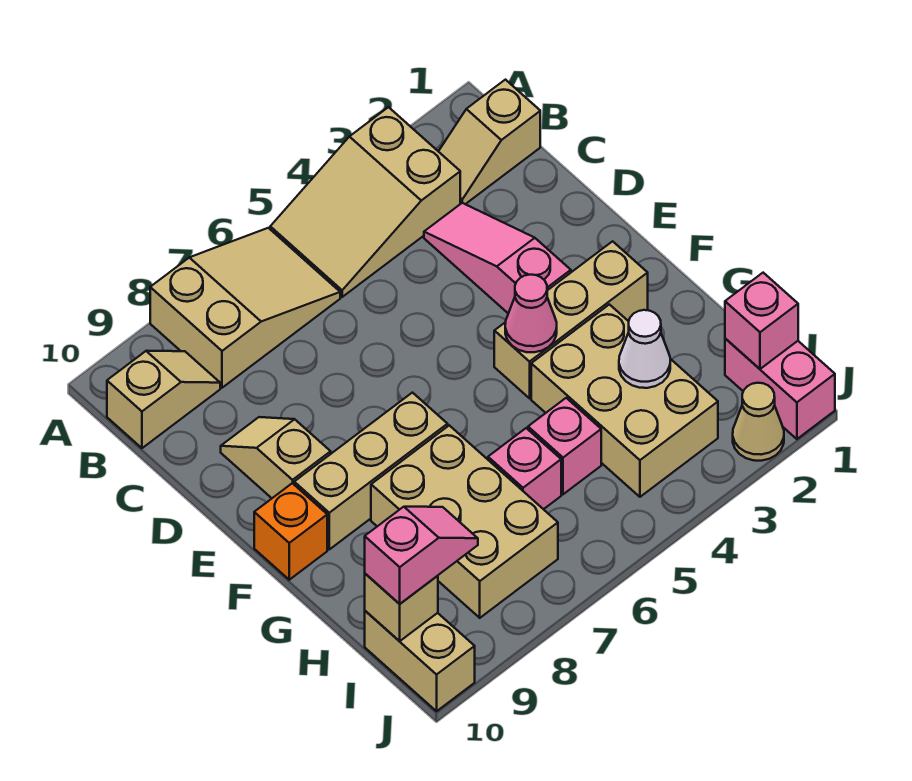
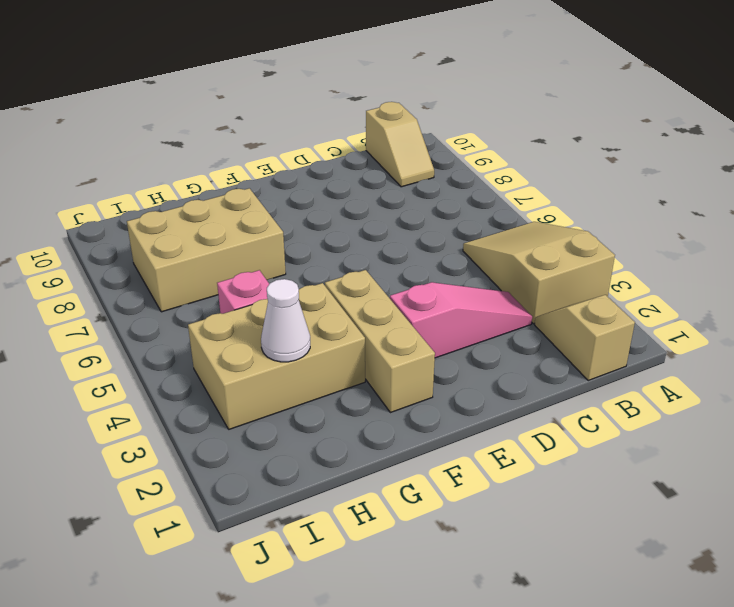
none -> tan 2x3 slope [150,228,340,388]
none -> tan 1x2 slope [221,417,331,498]
none -> tan 1x3 brick [294,393,448,549]

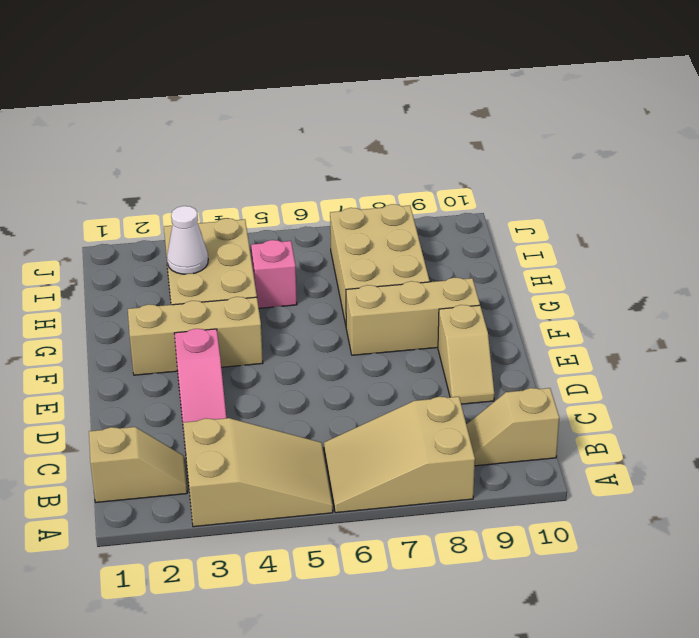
none -> orange 1x1 brick [254,483,327,580]
none -> pink 1x1 brick [488,428,561,509]
none -> pink 1x2 brick [725,339,835,439]

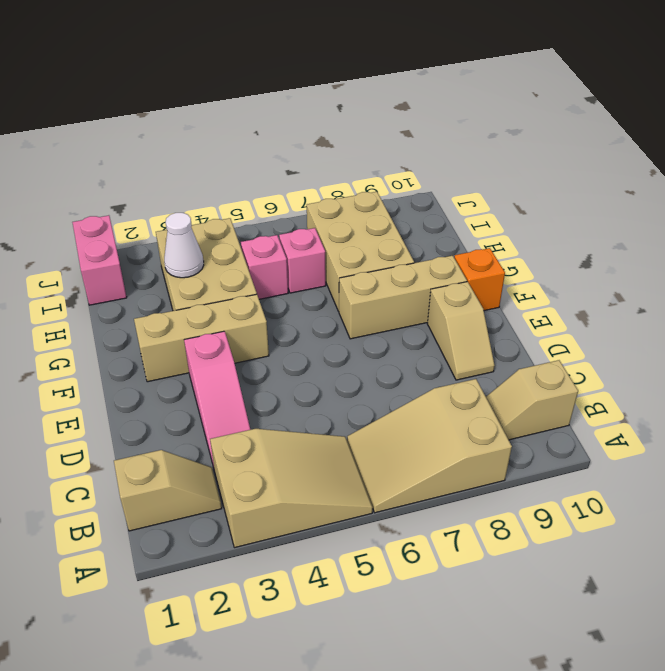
none -> tan 1x2 brick [365,611,475,711]
none -> tan 1x1 cone [733,383,784,461]
none -> pink 1x1 cone [505,275,557,352]

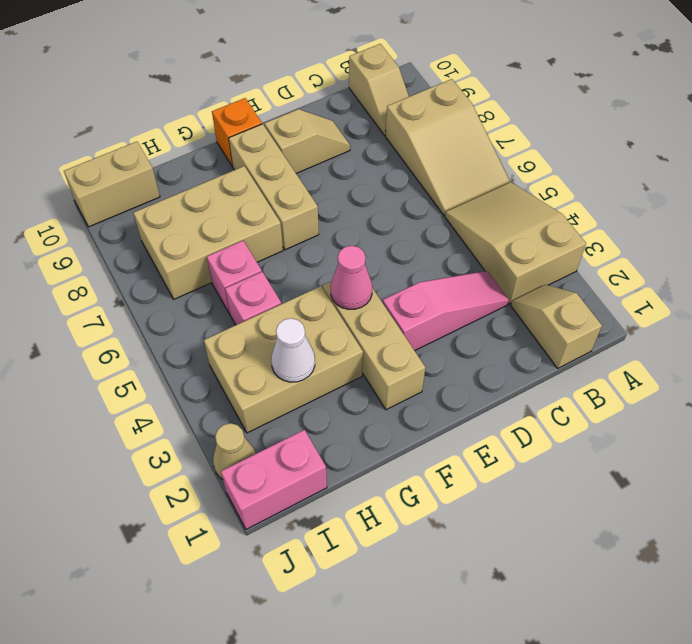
none -> pink 1x1 brick [725,273,798,369]
none -> tan 1x1 brick [365,574,438,641]
none -> pink 1x2 slope [365,507,478,604]

